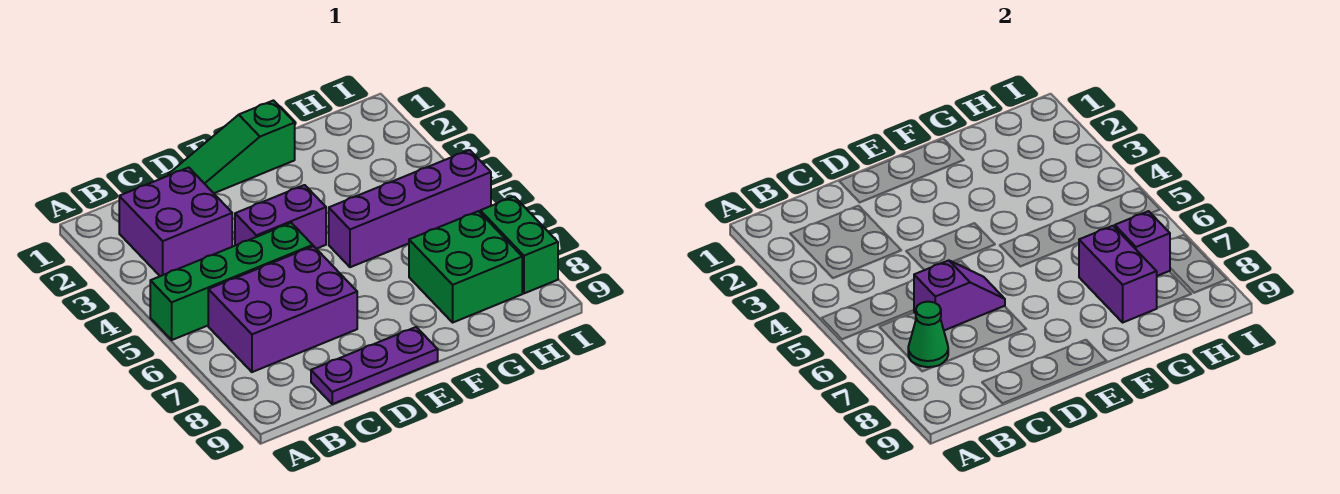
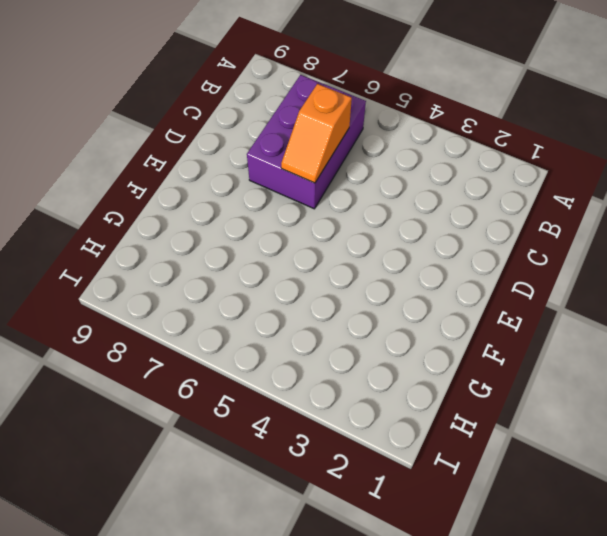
orange 1x2 slope [281,84,352,183] -> purple 1x2 slope [914,260,1005,330]
none -> green 1x4 brick [150,223,313,340]
none -> purple 2x2 brick [119,167,232,276]
none -> purple 1x3 plate [311,327,438,404]

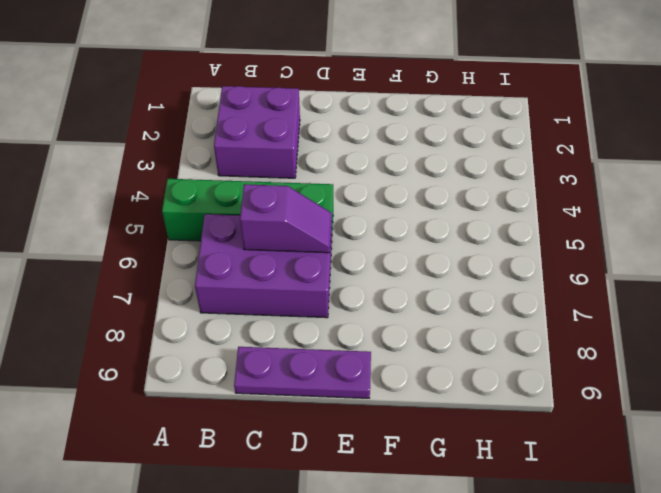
none -> green 1x3 slope [168,100,295,193]
none -> purple 1x2 brick [235,185,326,249]
none -> purple 1x4 brick [329,150,491,267]

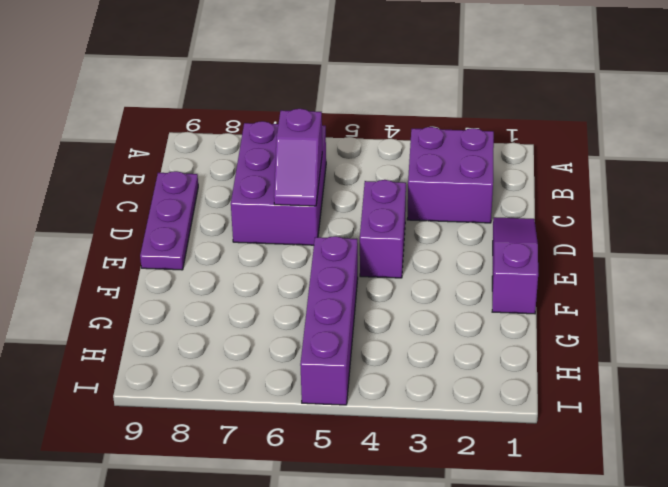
purple 1x3 slope [492,217,538,314] -> green 1x3 slope [168,100,295,193]
none -> green 1x4 brick [150,223,313,340]
none -> green 2x2 brick [409,211,522,322]
none -> green 1x2 brick [480,197,558,293]

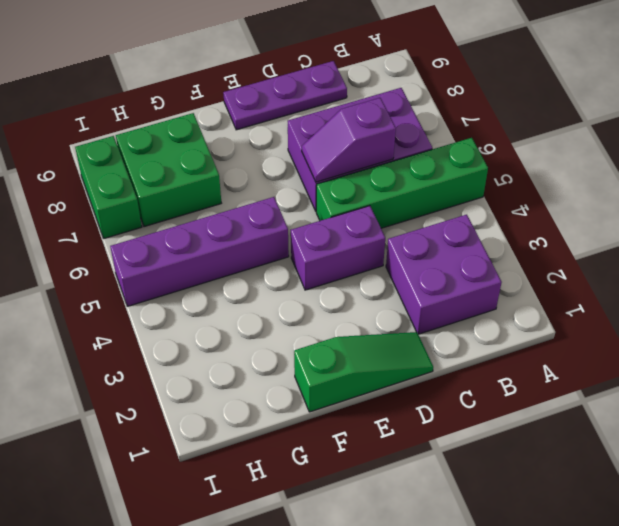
none -> green 1x1 cone [908,302,948,367]
none -> purple 1x2 brick [1079,226,1157,322]
none -> purple 1x1 brick [1115,211,1170,276]

